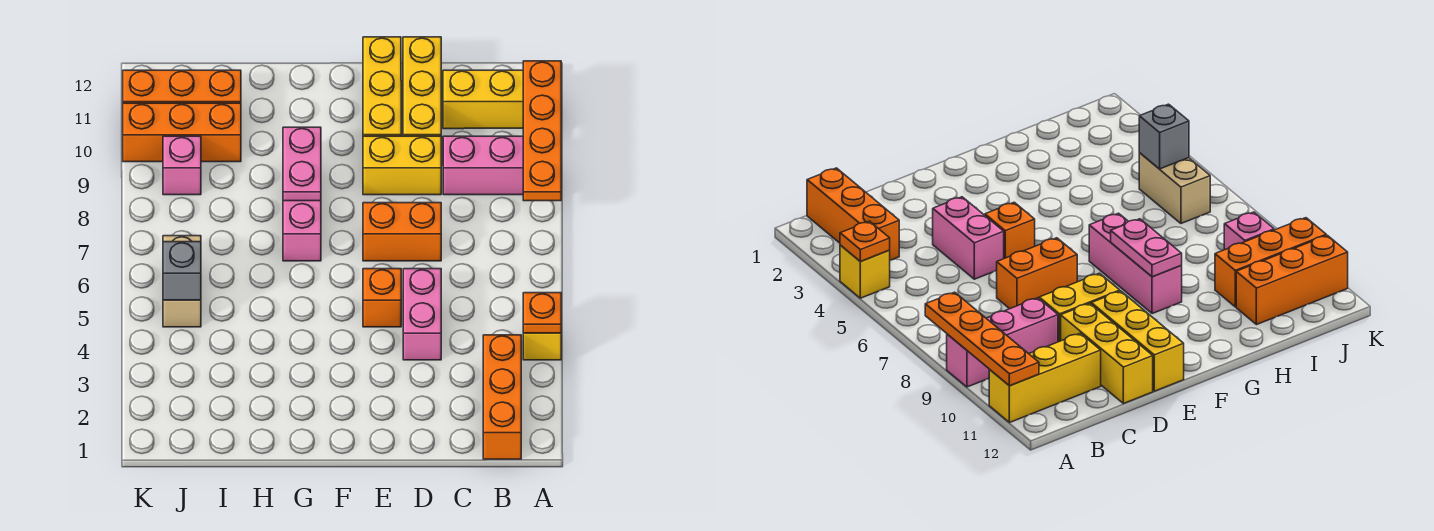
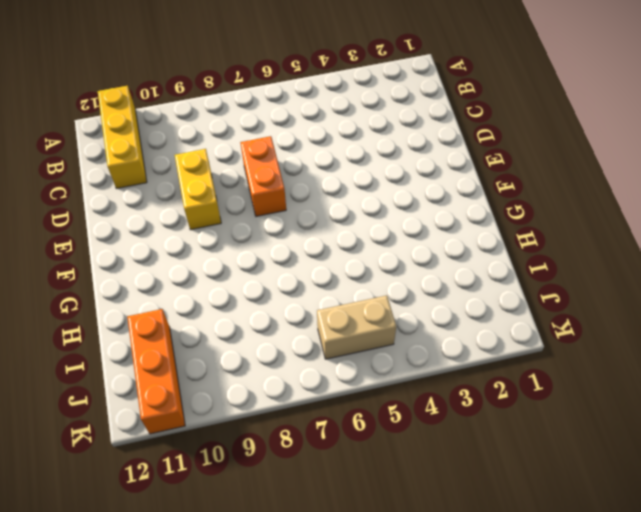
none -> yellow 1x1 brick [523,333,561,360]
none -> pink 1x3 brick [443,136,523,195]
none -> orange 1x3 brick [483,335,521,459]

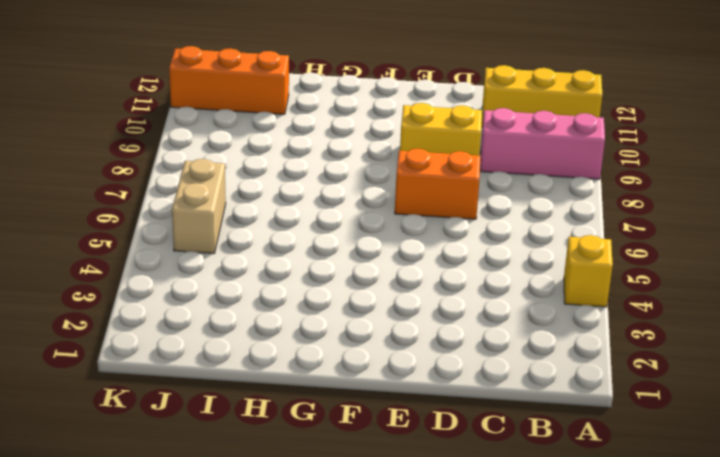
none -> orange 1x3 brick [483,335,521,459]
none -> pink 1x2 brick [403,269,441,360]
none -> yellow 1x3 brick [403,37,441,136]

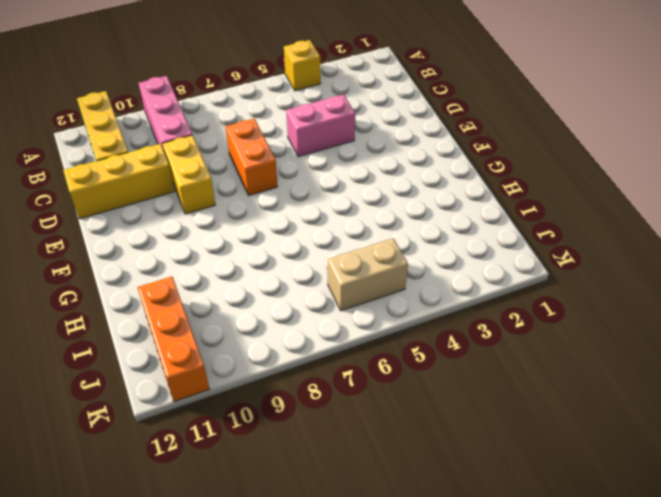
none -> orange 1x3 brick [483,335,521,459]
none -> orange 1x1 brick [363,269,401,327]
none -> yellow 1x3 brick [363,37,401,136]

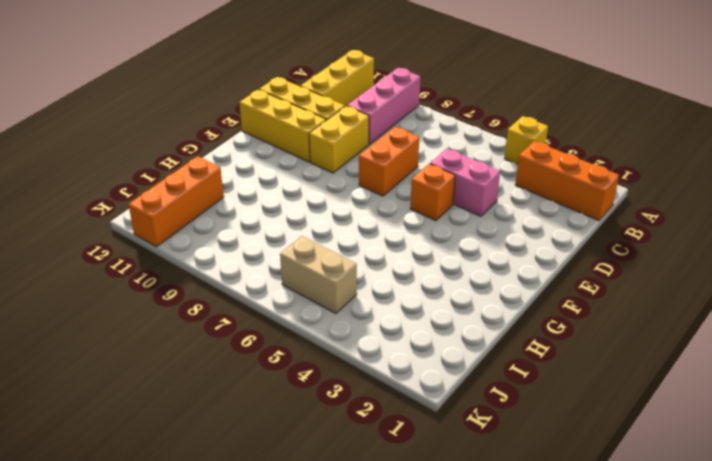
none -> pink 1x3 brick [283,201,321,261]
none -> orange 1x3 brick [123,103,241,162]
none -> pink 1x1 brick [163,136,201,195]

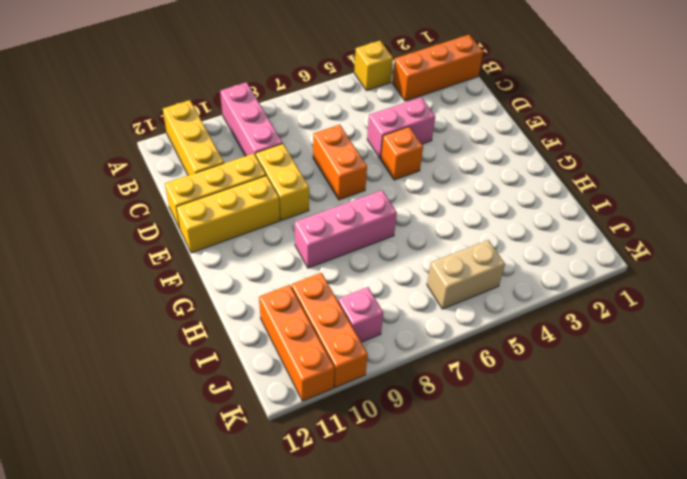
none -> orange 1x1 plate [523,293,561,333]
none -> orange 1x4 plate [523,61,561,201]
none -> pink 1x2 plate [283,127,321,201]

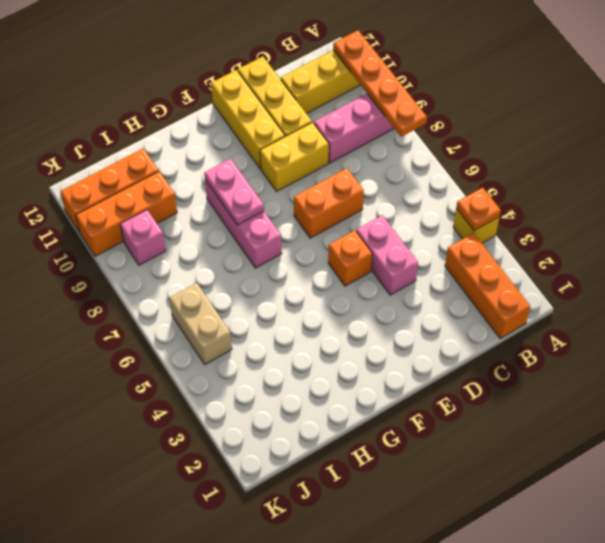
none -> grey 1x1 brick [163,242,201,300]

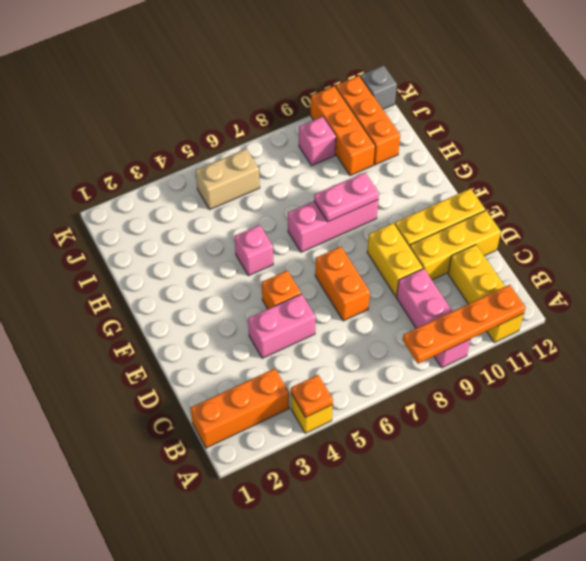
pink 1x1 brick [235,225,273,276] -> none
grey 1x1 brick [360,65,397,109] -> grey 1x1 brick moved to [163,242,201,300]

